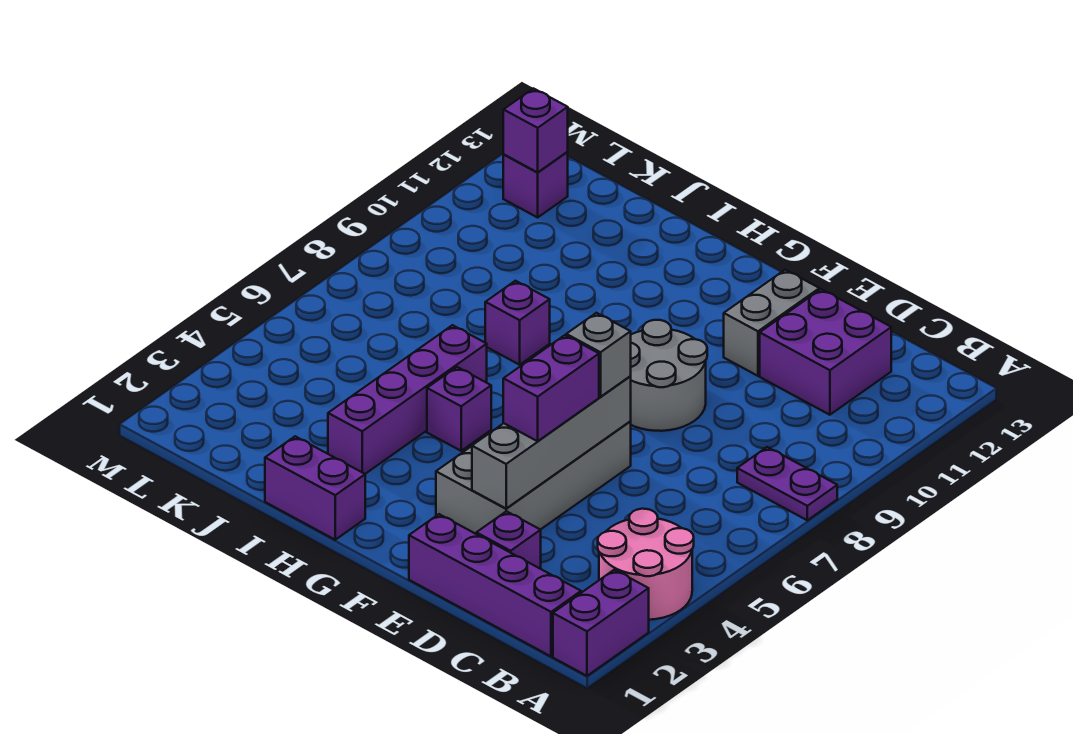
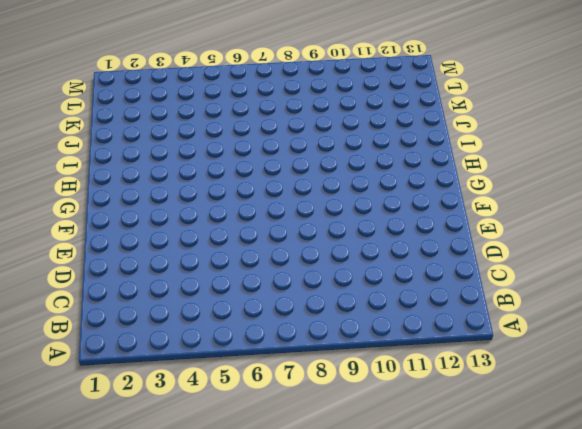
none -> purple 1x2 brick [553,570,649,676]
none -> pink 2x2 round brick [598,509,694,620]
none -> purple 1x2 plate [737,447,837,520]

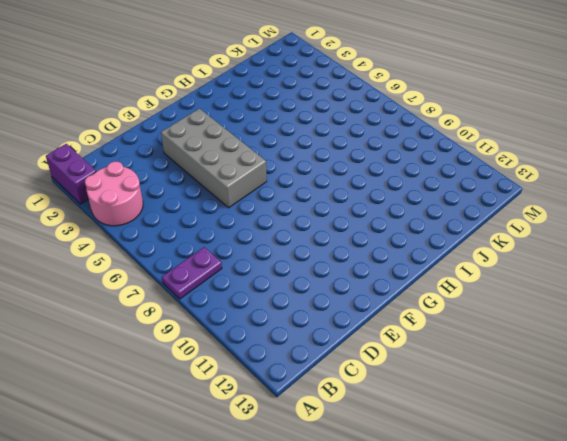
none -> purple 1x4 brick [409,514,581,656]
none -> purple 2x2 brick [760,289,891,415]
none -> purple 1x1 brick [476,511,541,569]

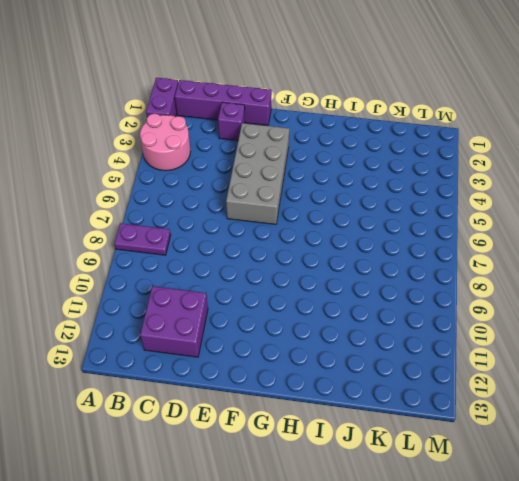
none -> grey 2x2 round brick [630,320,707,431]
none -> grey 1x2 brick [724,270,819,376]
none -> purple 1x2 brick [265,436,365,540]

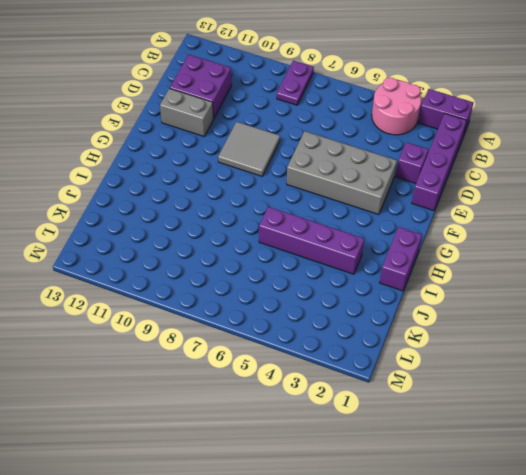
grey 2x2 tile [218,122,280,176] -> grey 2x2 round brick [630,320,707,431]
none -> purple 1x1 brick [427,367,491,451]
none -> purple 1x1 brick [485,281,550,365]
none -> purple 1x1 brick [503,152,568,217]

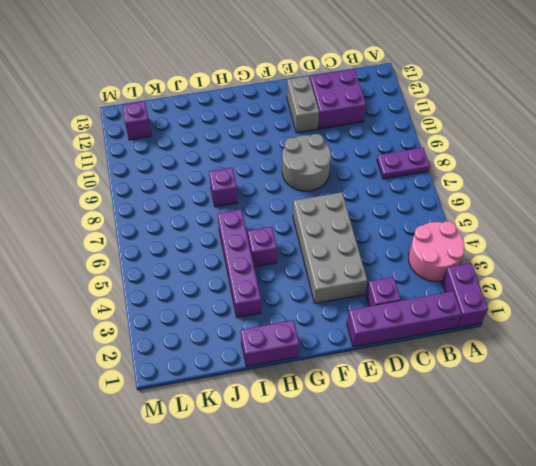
none -> grey 1x4 brick [472,377,631,509]
none -> purple 1x1 brick [503,89,568,173]
none -> purple 1x2 brick [503,335,599,441]

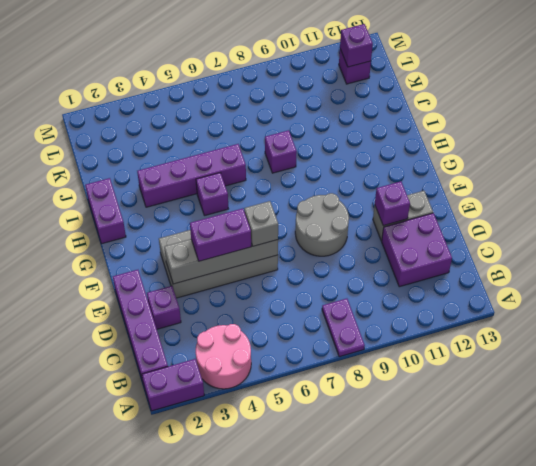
purple 1x1 brick [375,181,410,226] -> none

